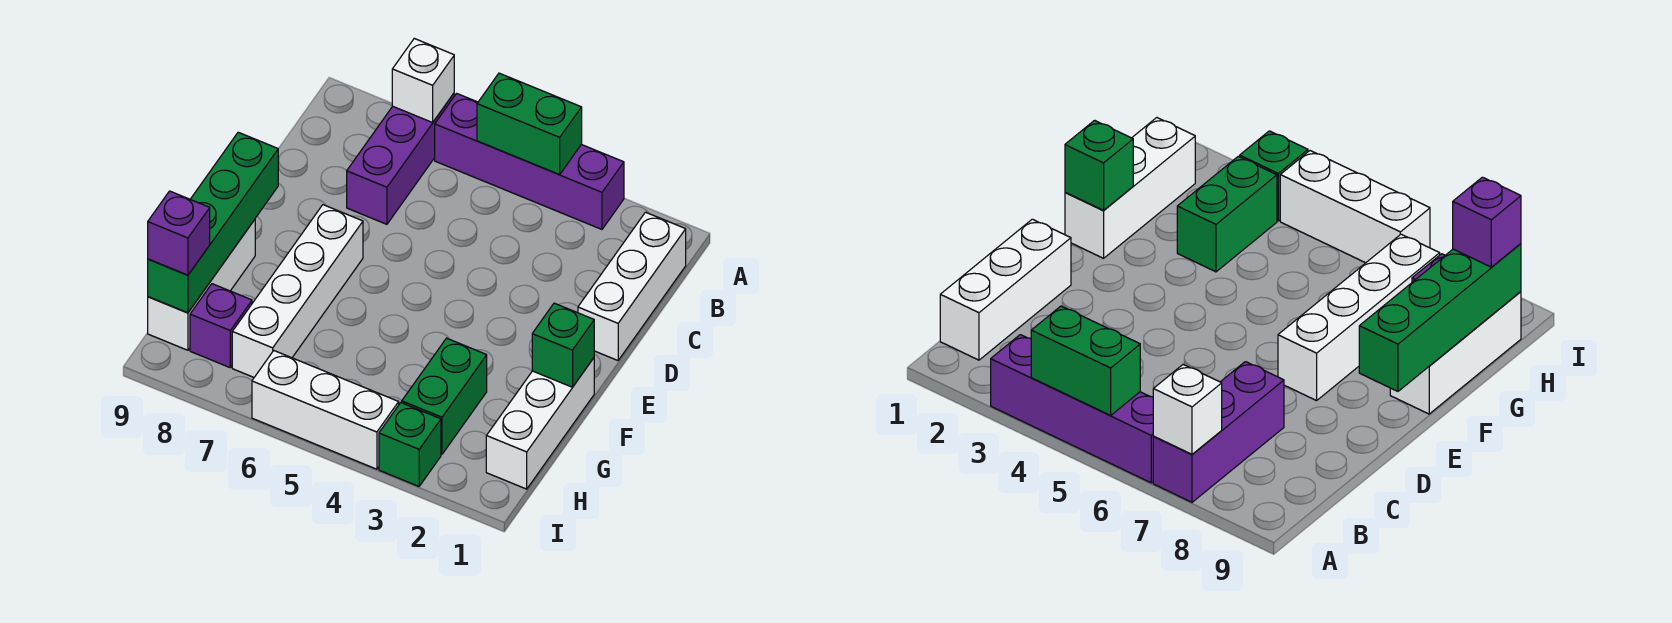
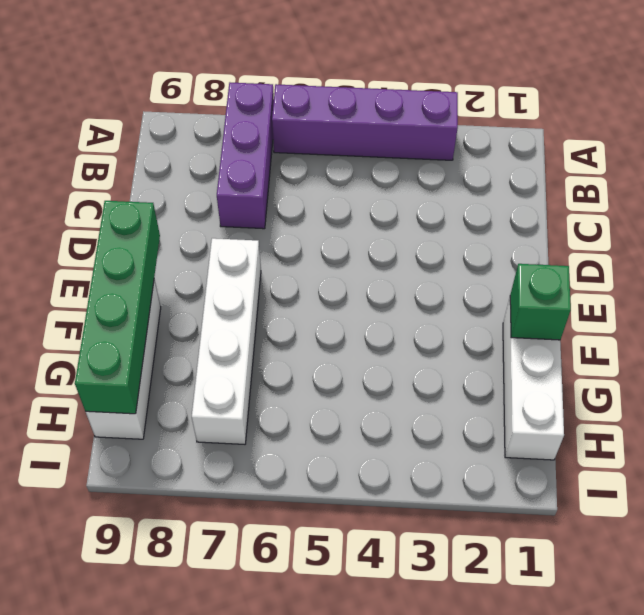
none -> white 1x3 brick [578,212,686,360]
none -> green 1x2 brick [402,338,487,454]
none -> purple 1x1 brick [190,284,252,368]

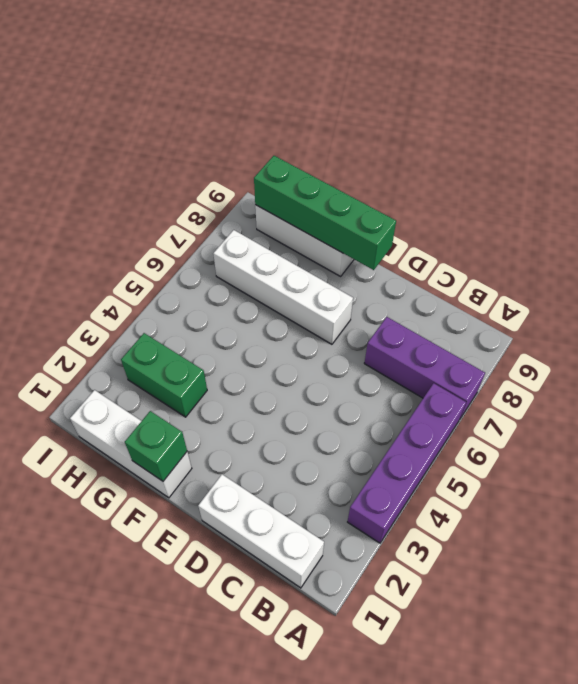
none -> purple 1x1 brick [190,284,252,368]
none -> green 1x1 brick [379,403,441,486]
none -> white 1x3 brick [252,351,399,469]

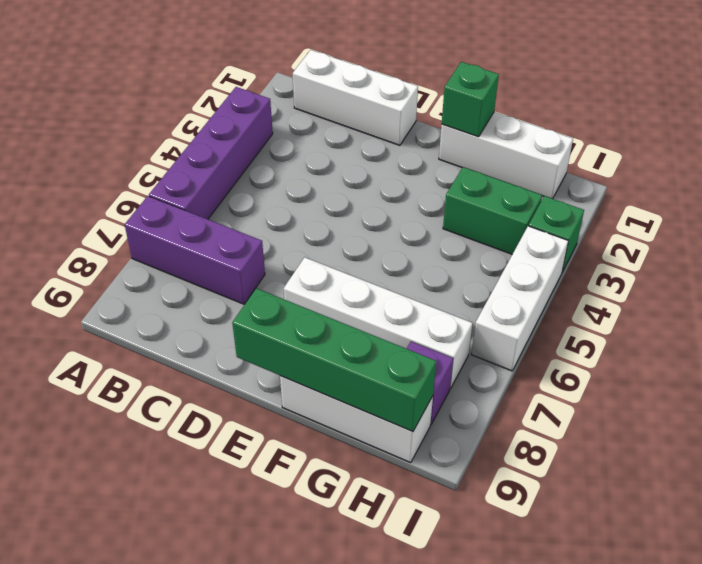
none -> green 1x2 brick [477,73,582,174]
none -> white 1x1 brick [392,38,454,122]
none -> purple 1x1 brick [148,191,210,275]

